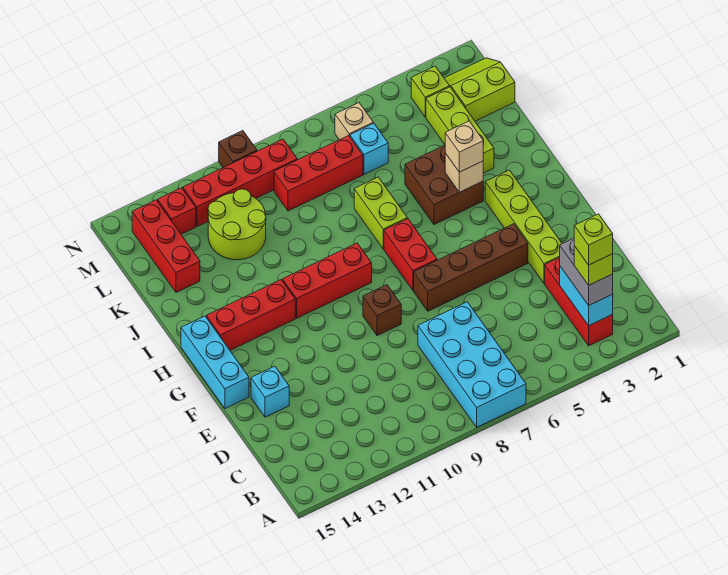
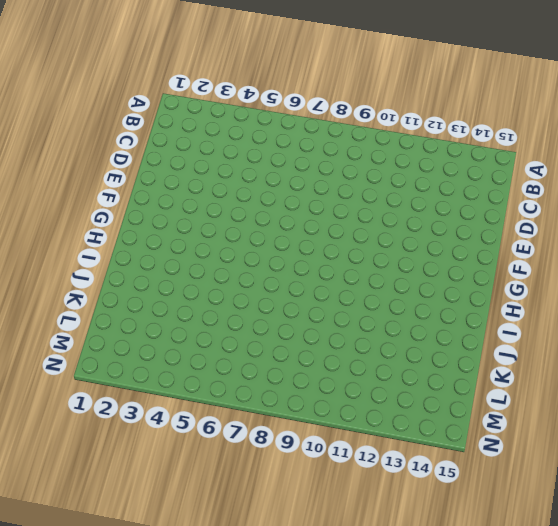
none -> cyan 2x4 brick [418,302,526,427]
none -> red 1x3 brick [545,258,613,346]
none -> lime 1x4 brick [485,170,562,283]

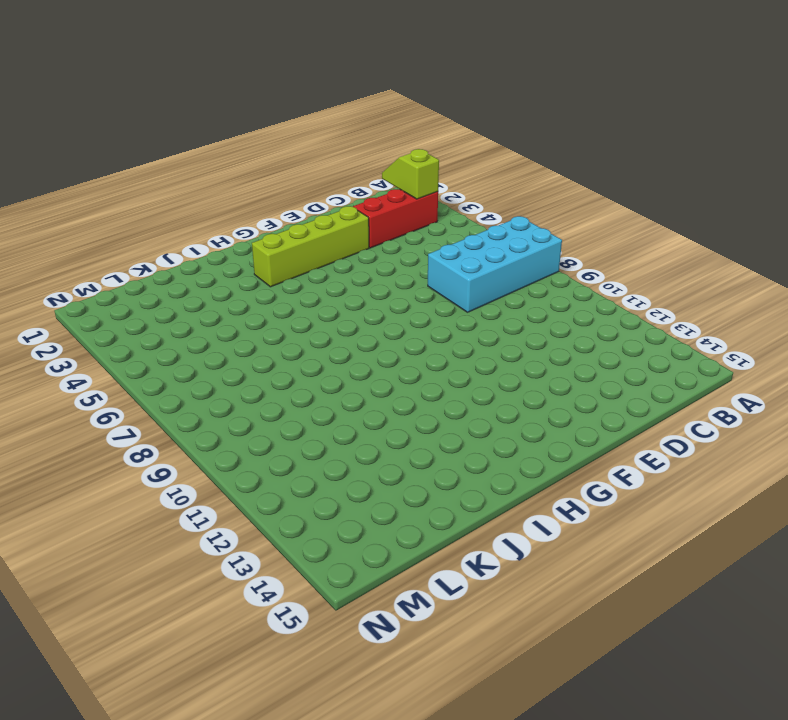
lime 1x2 slope [382,149,439,199] -> cyan 1x2 brick [560,266,613,326]
none -> cyan 1x1 brick [251,366,289,417]
none -> brown 1x4 brick [414,224,528,311]
none -> brown 1x1 brick [363,285,401,336]

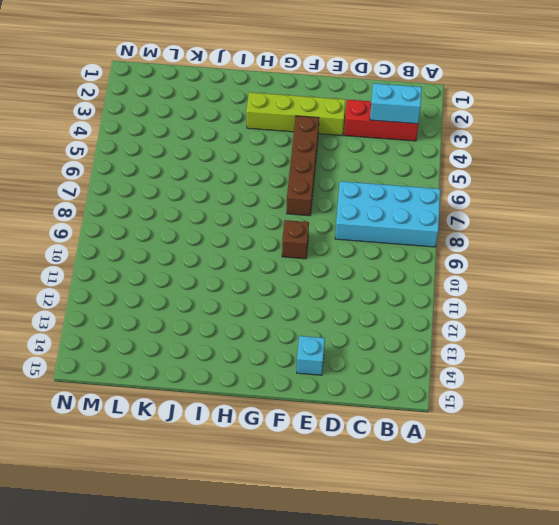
none -> cyan 1x3 brick [181,316,249,409]
none -> red 1x2 brick [384,219,437,290]
none -> red 1x3 brick [283,243,372,318]

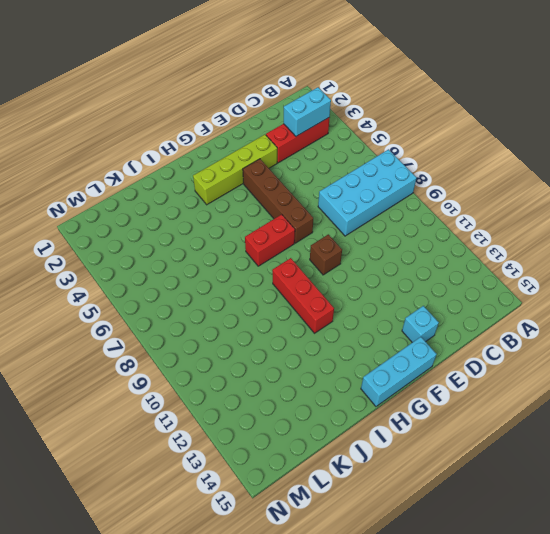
none -> red 1x3 brick [206,280,295,350]
none -> brown 2x2 brick [405,145,483,225]
none -> lime 1x2 brick [354,177,407,249]

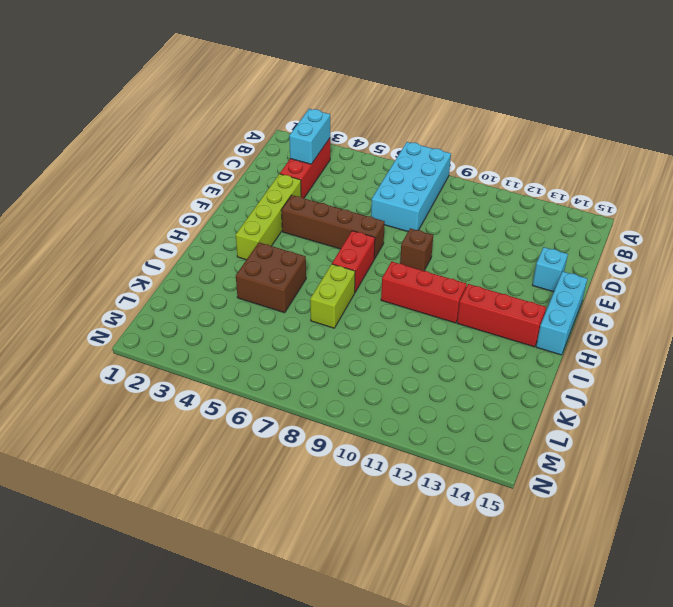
none -> lime 1x3 brick [426,87,494,173]
none -> lime 2x2 round brick [208,189,266,260]
none -> red 1x3 brick [132,200,200,292]

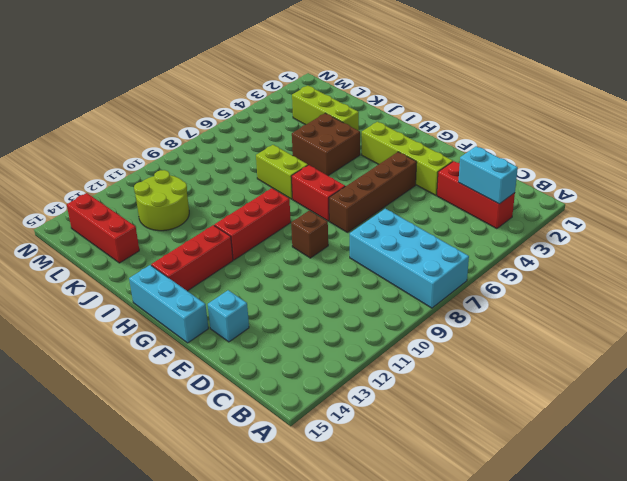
none -> lime 2x2 slope [444,58,515,121]
none -> cyan 1x1 brick [350,123,388,174]
none -> red 1x3 brick [274,136,363,211]

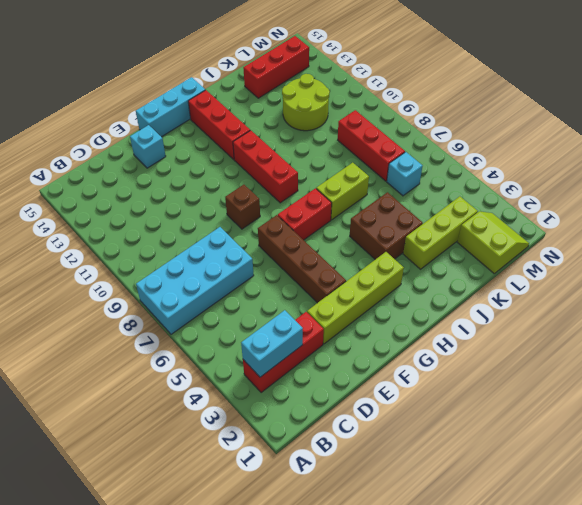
none -> lime 1x1 brick [411,66,449,117]
none -> tan 1x1 brick [335,103,373,140]
none -> red 1x4 brick [183,139,297,227]

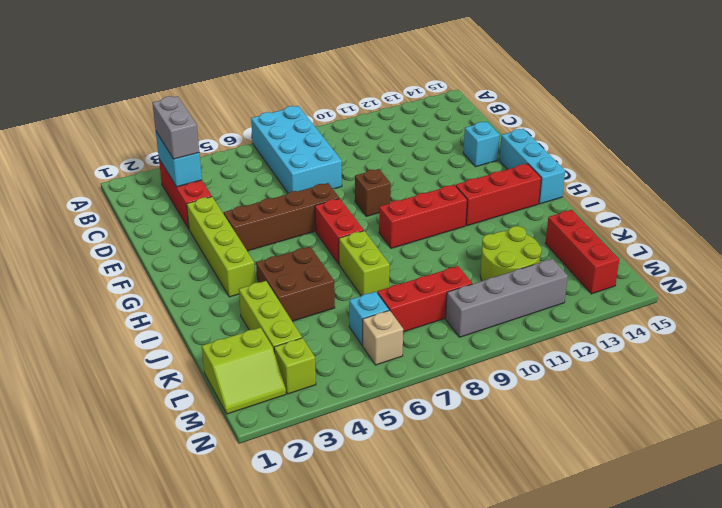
grey 1x4 brick [446,259,568,337] -> red 1x4 brick [183,139,297,227]
none -> red 1x1 brick [158,188,196,234]
none -> brown 1x1 brick [219,131,257,168]
none -> tan 1x1 brick [445,153,483,192]

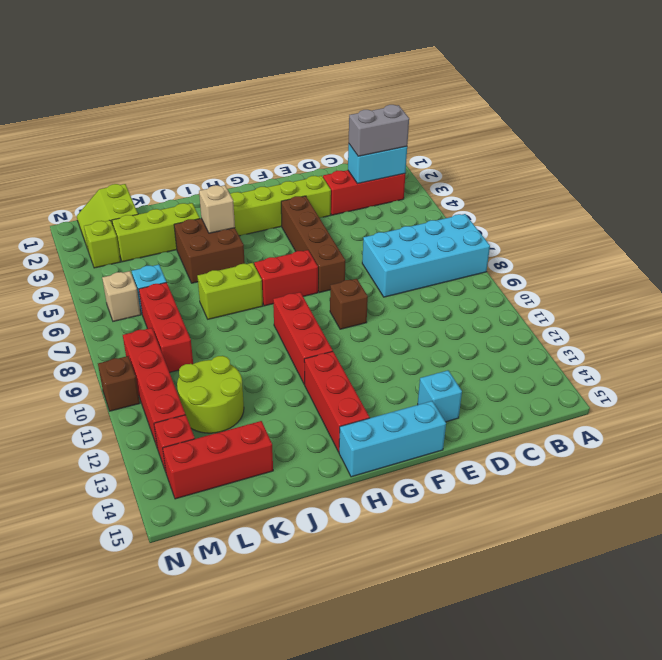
none -> tan 1x1 brick [445,121,483,172]
none -> lime 1x1 brick [574,246,613,285]
none -> lime 1x1 brick [574,214,613,265]

